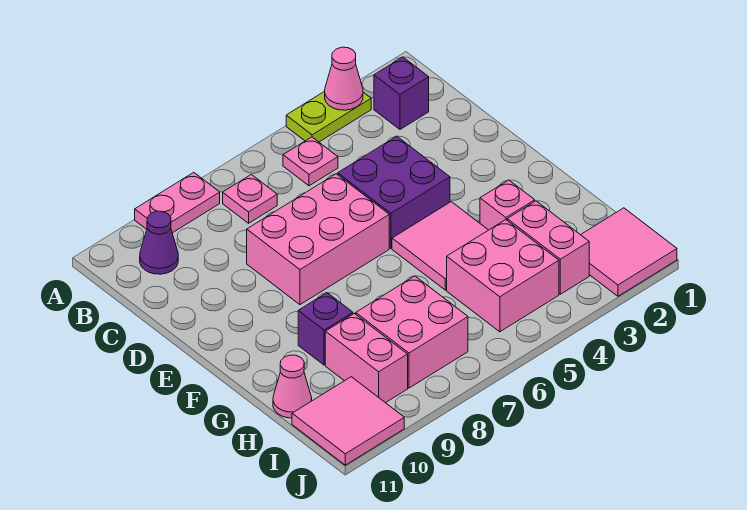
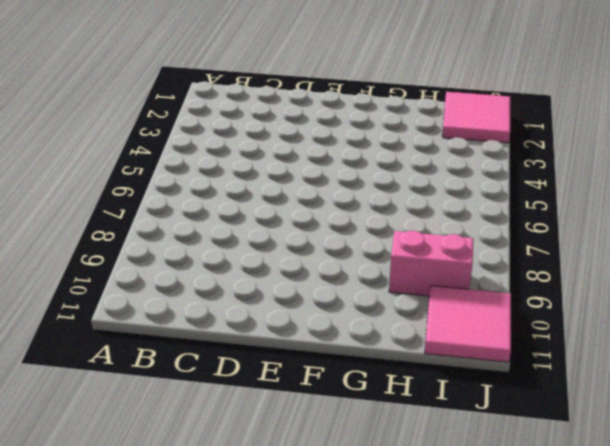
none -> lime 1x2 plate [286,91,371,142]
none -> pink 1x2 plate [135,172,220,233]
none -> purple 1x1 brick [374,57,429,129]

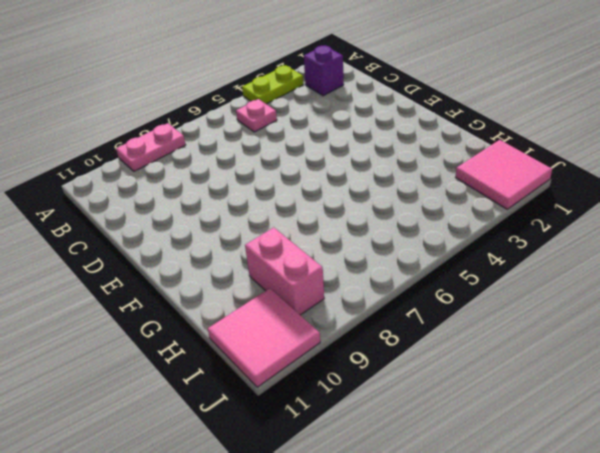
none -> pink 1x1 plate [223,175,277,223]
none -> purple 1x1 cone [140,211,178,274]
none -> purple 2x2 brick [338,136,450,248]

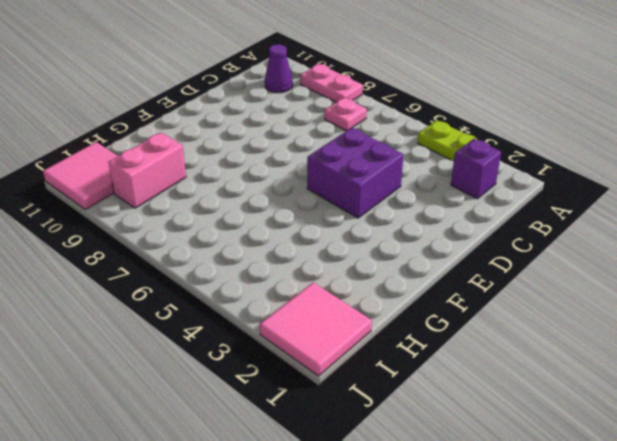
none -> pink 1x1 plate [283,137,338,186]
none -> pink 2x3 brick [247,174,389,305]
none -> pink 2x2 tile [392,202,488,290]

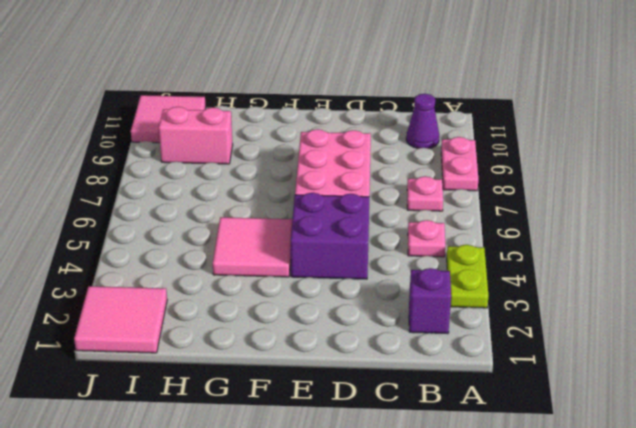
none -> pink 1x1 brick [480,180,535,230]
none -> purple 1x1 brick [298,293,353,365]
none -> pink 1x2 brick [507,201,589,294]

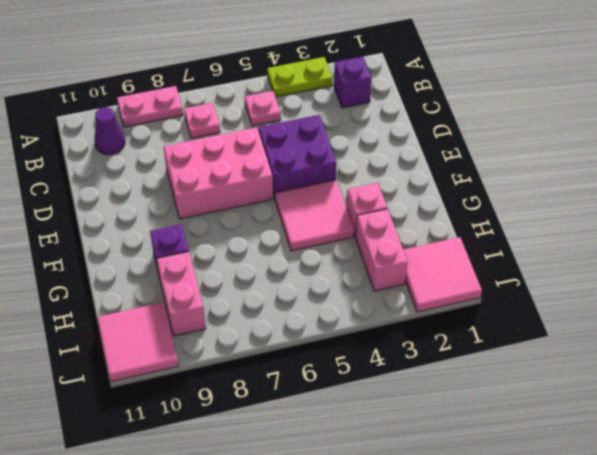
none -> pink 2x2 brick [447,220,559,332]
none -> pink 2x2 brick [356,276,468,388]
none -> pink 1x1 cone [273,355,312,418]

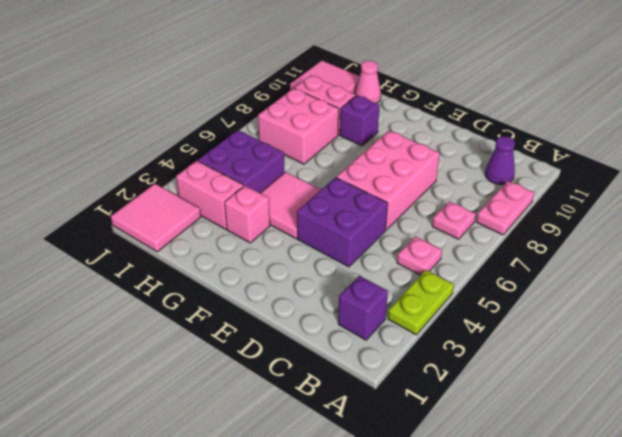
purple 2x2 brick [198,130,285,193] -> pink 2x2 brick [447,220,559,332]
none -> pink 1x1 cone [325,47,363,110]

